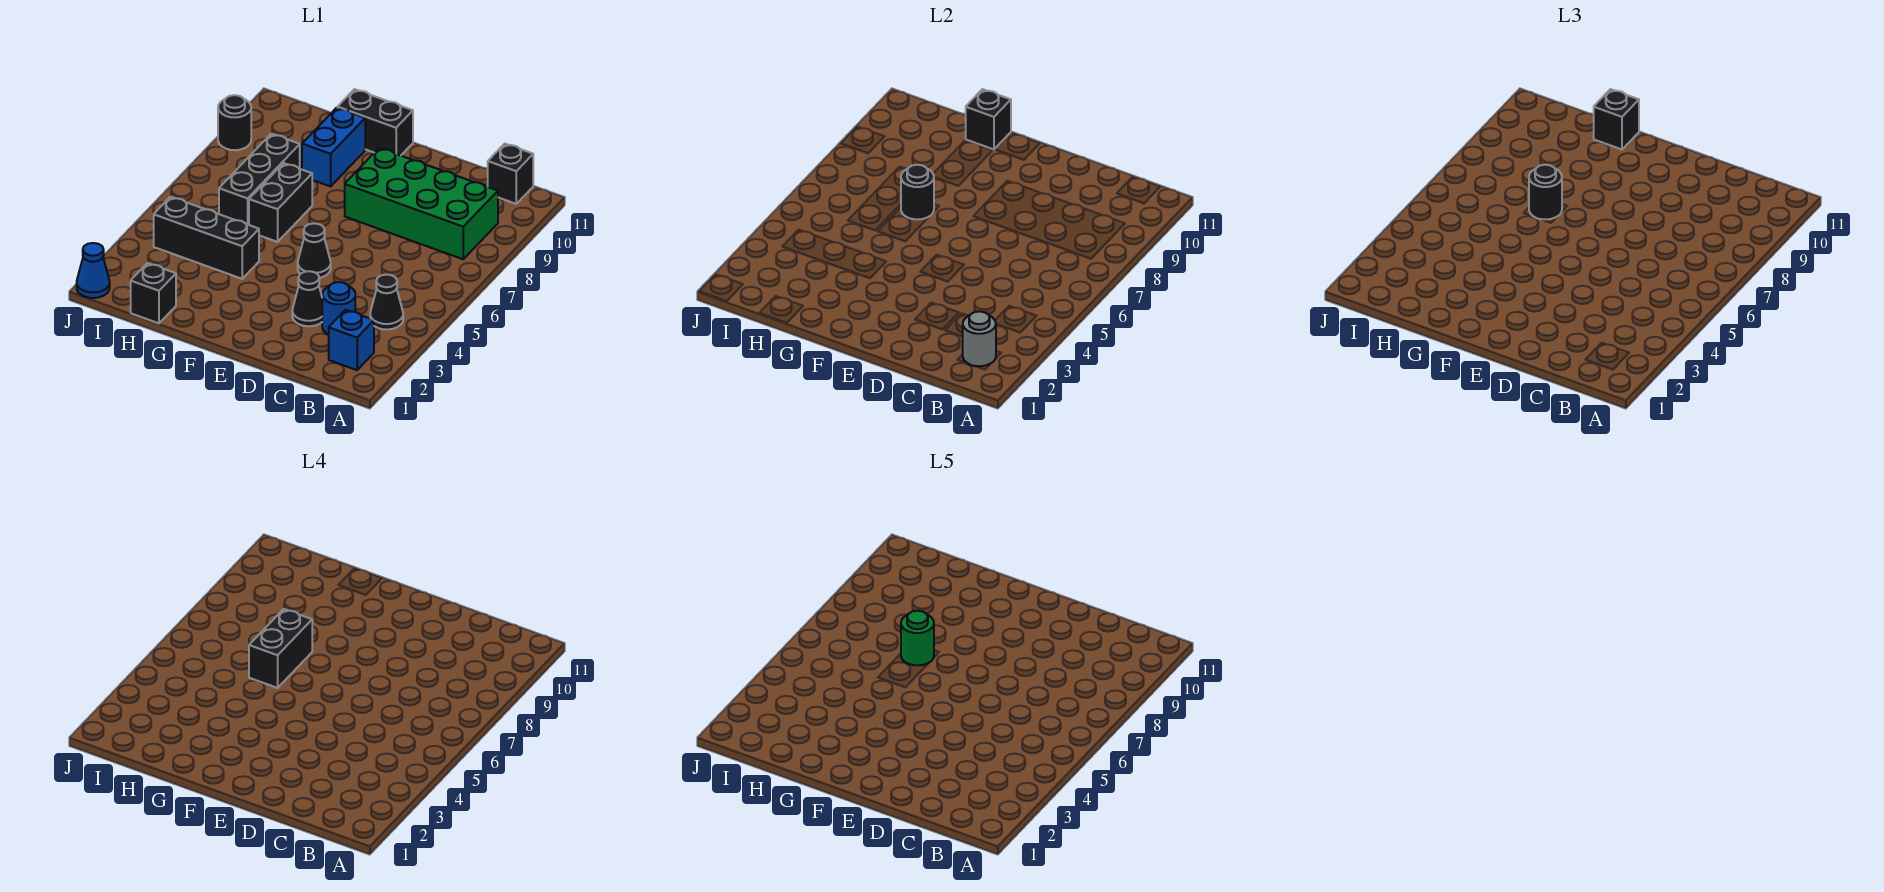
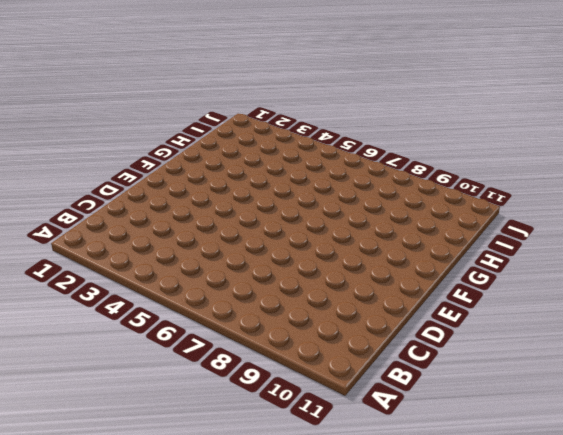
none -> blue 1x1 brick [329,310,374,370]
none -> black 1x1 cone [370,274,403,330]
none -> green 2x4 brick [345,148,498,259]

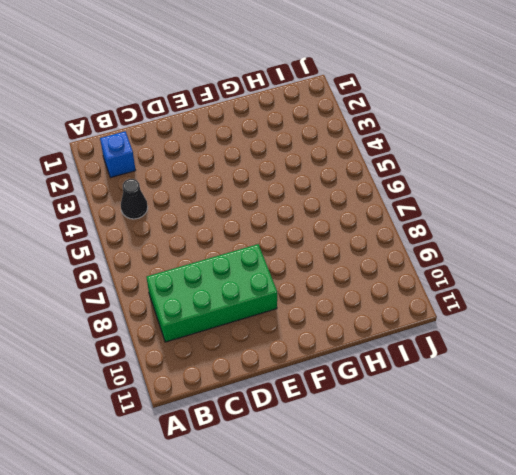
none -> black 1x1 brick [488,144,533,204]
none -> blue 1x1 round brick [322,282,355,335]
none -> black 1x1 cone [292,271,322,326]

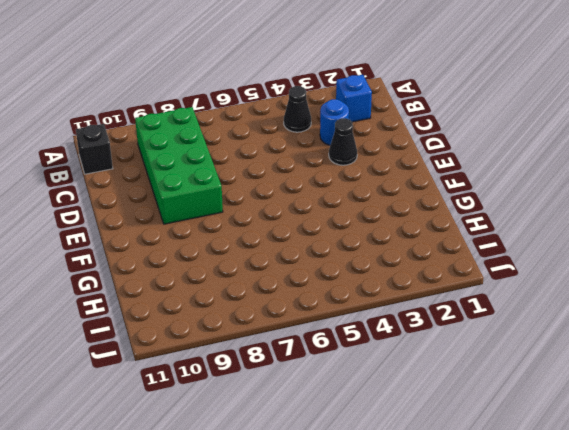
none -> black 1x1 cone [298,223,331,278]
none -> black 1x2 brick [338,89,413,155]
none -> black 1x3 brick [154,197,259,279]

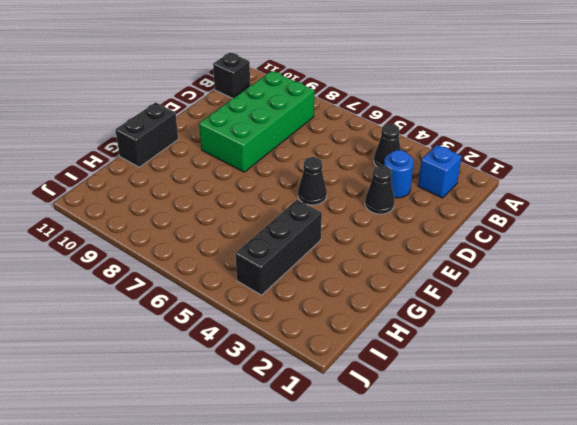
none -> black 1x2 brick [249,163,312,242]
none -> blue 1x2 brick [302,108,365,186]
none -> black 1x1 brick [131,263,176,323]

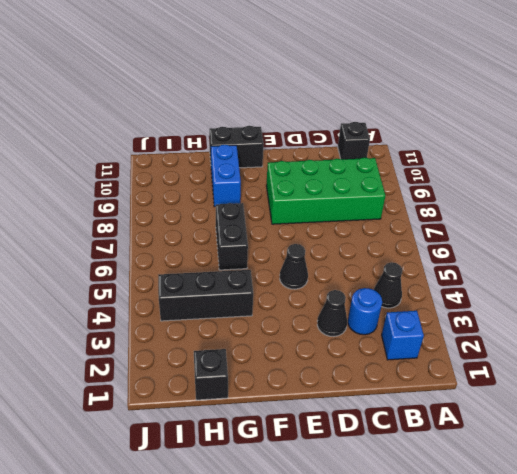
none -> black 1x3 brick [219,134,300,225]
none -> blue 1x1 cone [77,243,110,298]
none -> black 1x1 round brick [218,95,251,150]

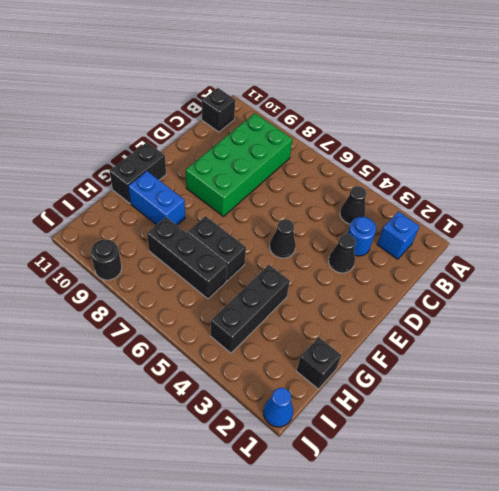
none -> grey 1x1 round brick [963,311,996,366]
none -> black 1x1 round brick [901,165,934,219]
none -> black 1x1 brick [966,89,1011,149]

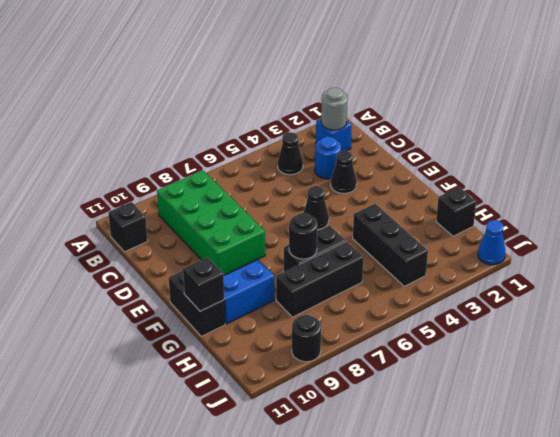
none -> black 1x1 round brick [1529,165,1562,219]
none -> black 1x1 brick [1594,89,1639,149]
none -> black 1x2 brick [249,609,312,688]

